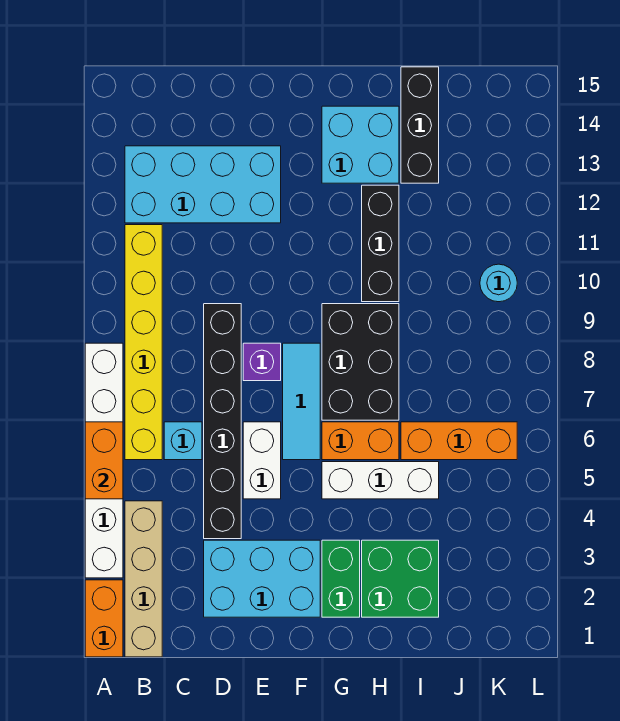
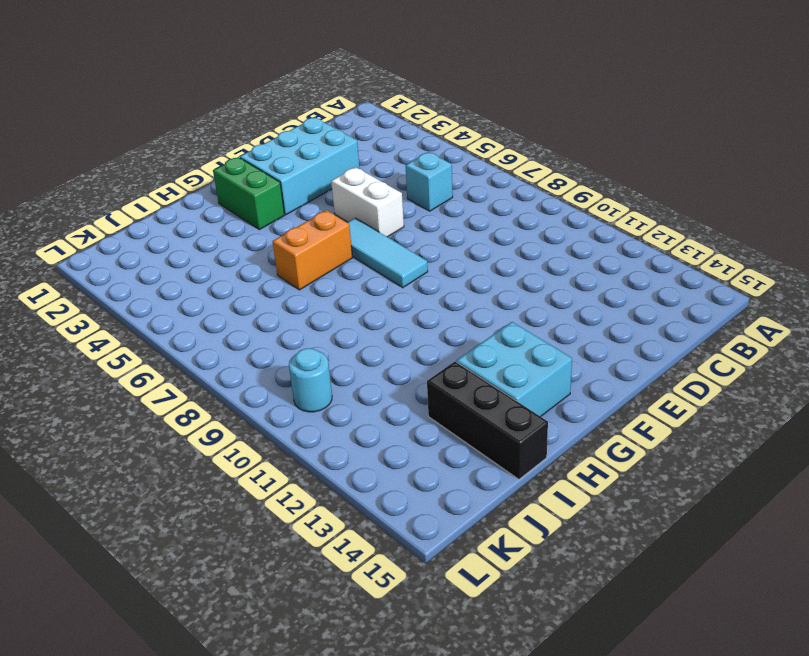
none -> orange 1x2 brick [85,580,123,657]
none -> white 1x6 brick [85,343,123,578]
none -> tan 1x4 brick [125,501,162,657]

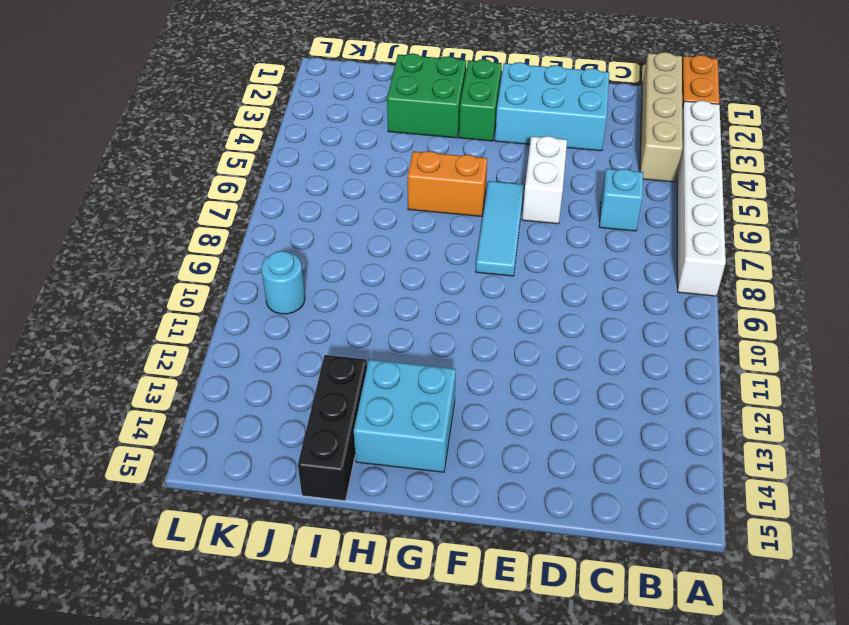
none -> yellow 1x6 brick [125,225,162,460]
none -> cyan 2x4 brick [125,146,281,223]
none -> black 1x6 brick [204,304,241,539]

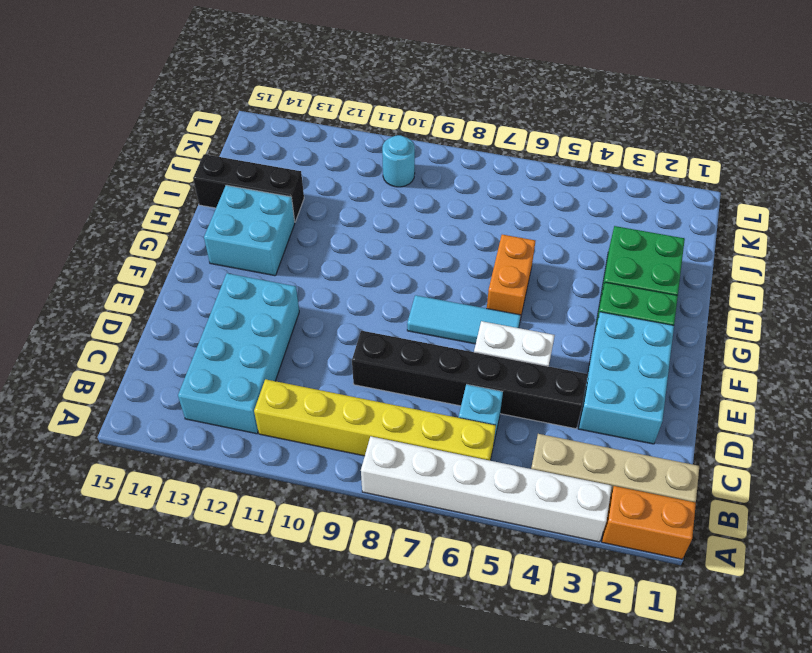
none -> purple 1x1 brick [243,343,281,381]
none -> white 1x3 brick [322,462,439,499]
none -> black 2x3 brick [322,304,399,420]

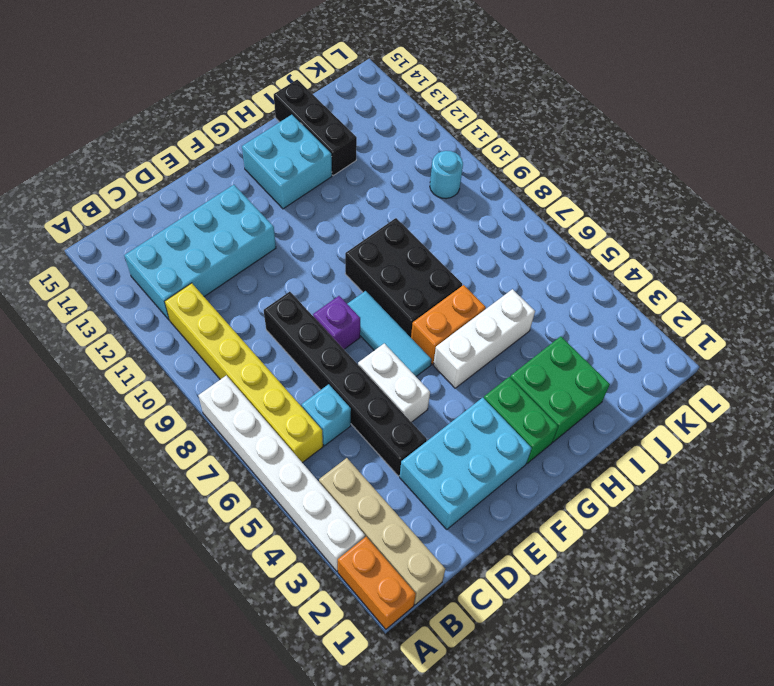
none -> black 1x3 brick [362,185,399,302]
none -> orange 1x3 brick [401,422,517,460]
none -> orange 1x2 brick [85,422,123,499]

